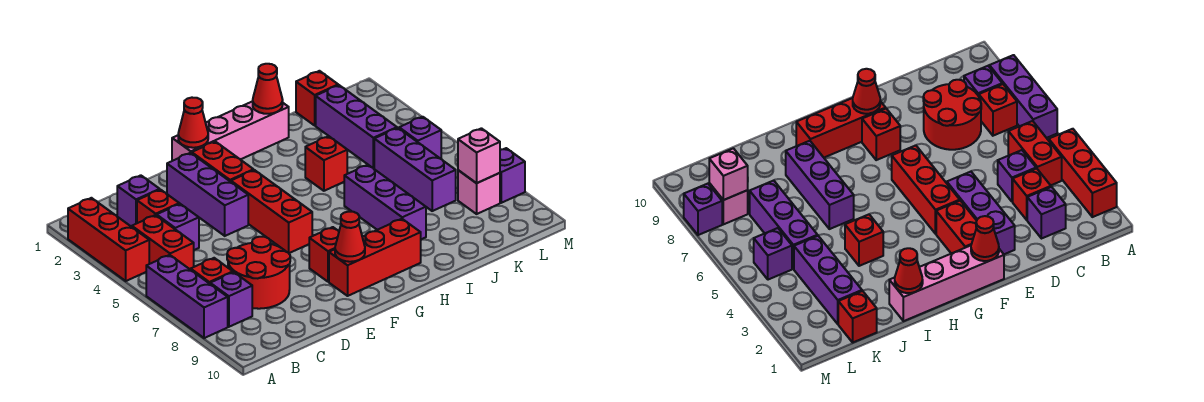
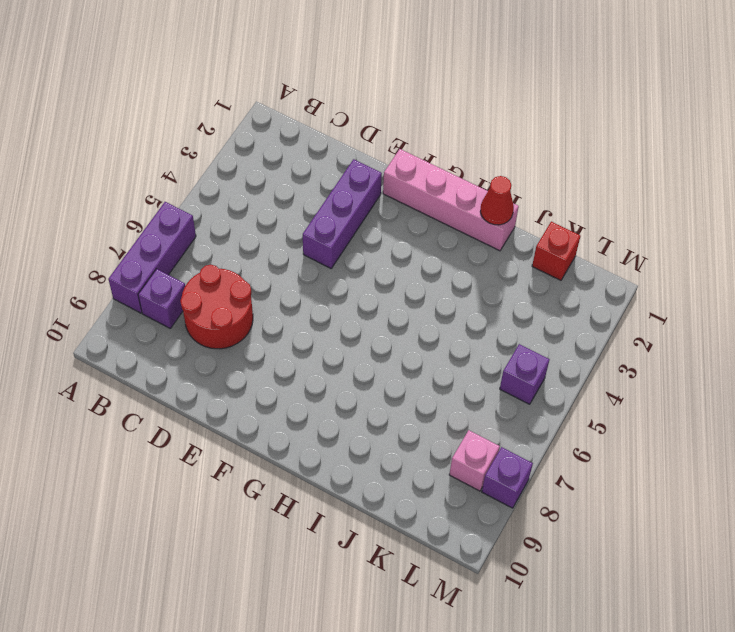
none -> red 1x3 brick [68,198,149,281]
none -> red 1x2 brick [132,215,194,270]
none -> red 1x1 brick [191,258,233,284]

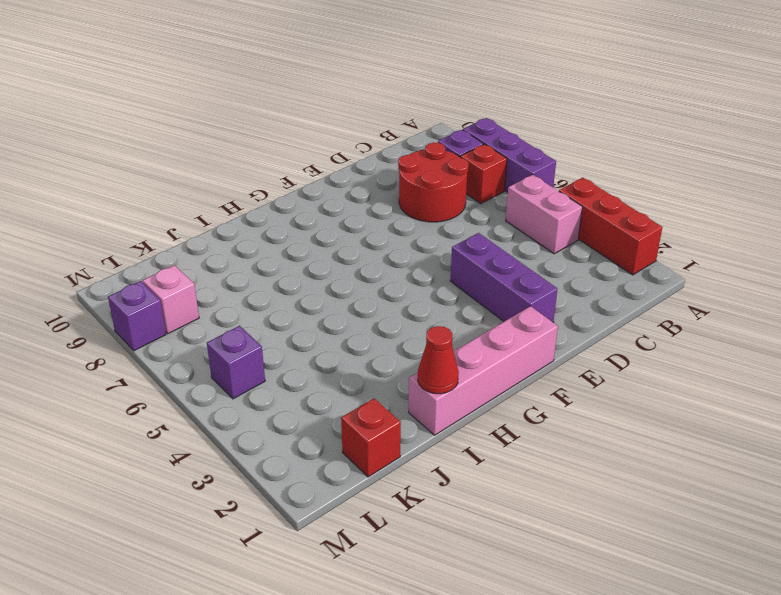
pink 1x2 brick [506,175,582,254] -> red 1x2 brick [132,215,194,270]
none -> purple 1x1 brick [117,175,160,227]
none -> red 1x1 brick [137,190,179,223]
none -> purple 1x1 brick [157,204,199,250]

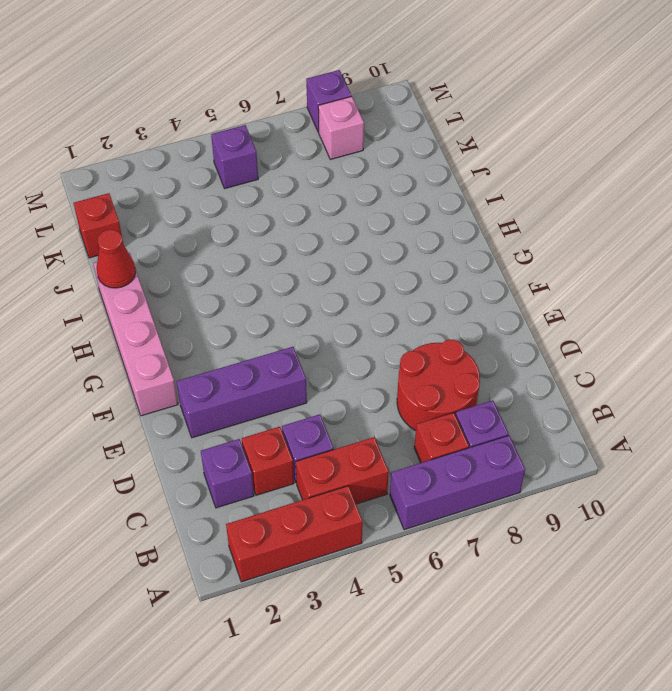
none -> red 1x2 brick [192,142,254,182]
none -> red 1x3 brick [231,170,312,253]
none -> red 1x1 brick [309,227,339,282]

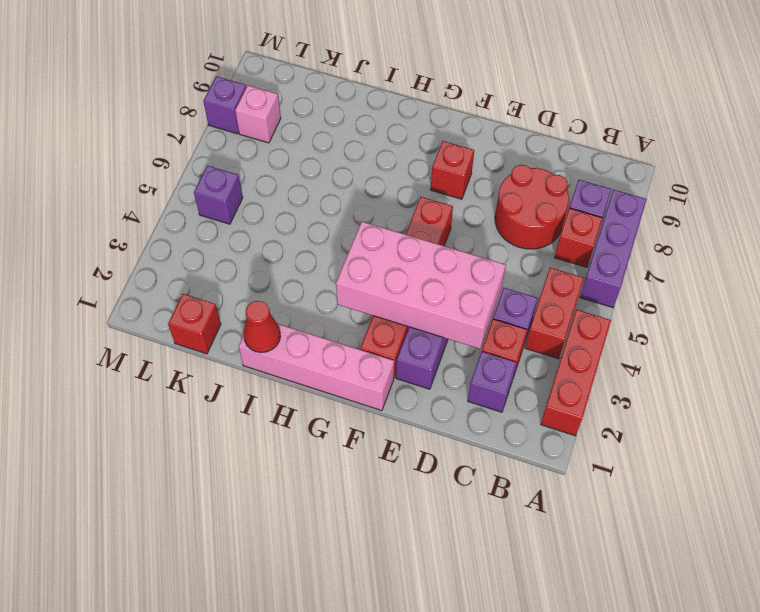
pink 2x4 brick [336,222,506,349] -> none
none -> red 1x3 brick [329,219,421,296]
none -> red 1x1 brick [305,136,347,191]
none -> purple 1x3 brick [344,165,426,239]

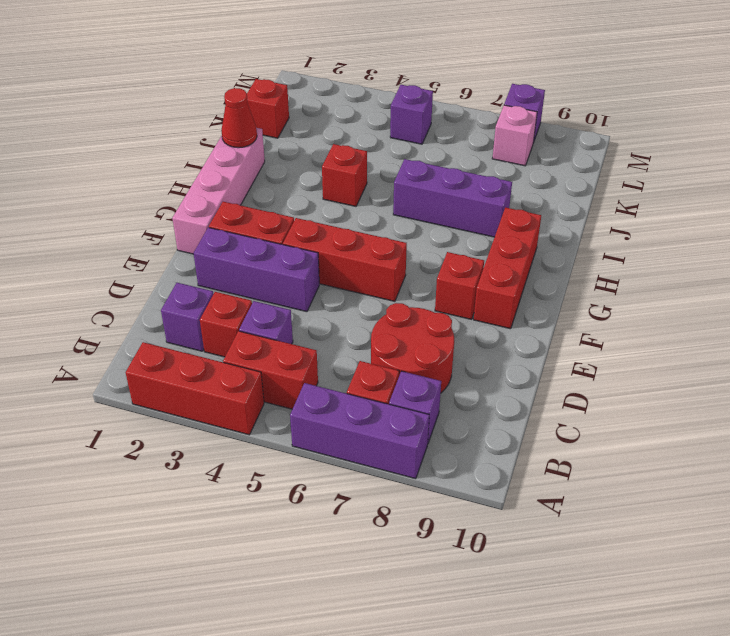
none -> purple 1x3 brick [316,85,397,168]
none -> purple 1x3 brick [374,128,456,211]
none -> red 1x1 cone [178,98,208,148]

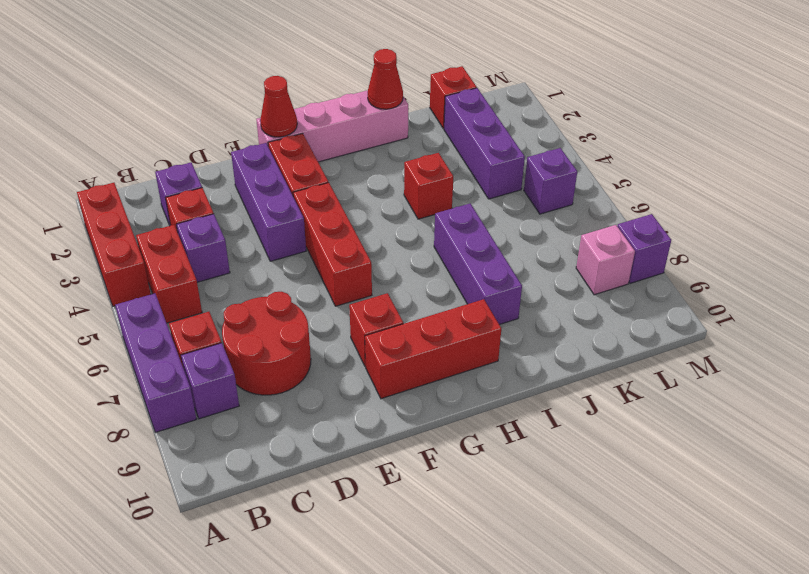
none -> purple 1x3 brick [374,128,456,211]
none -> red 1x1 cone [335,212,365,262]
none -> pink 1x1 brick [458,128,500,183]

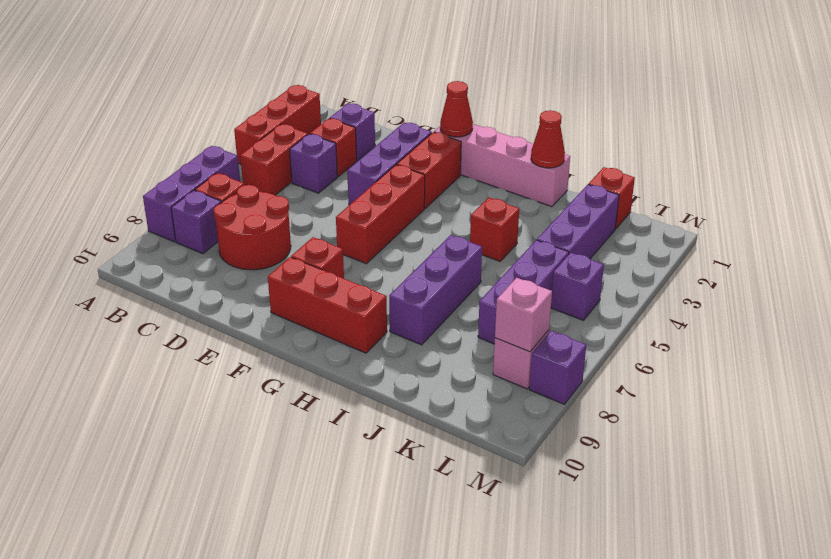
none -> red 1x1 cone [335,212,365,262]

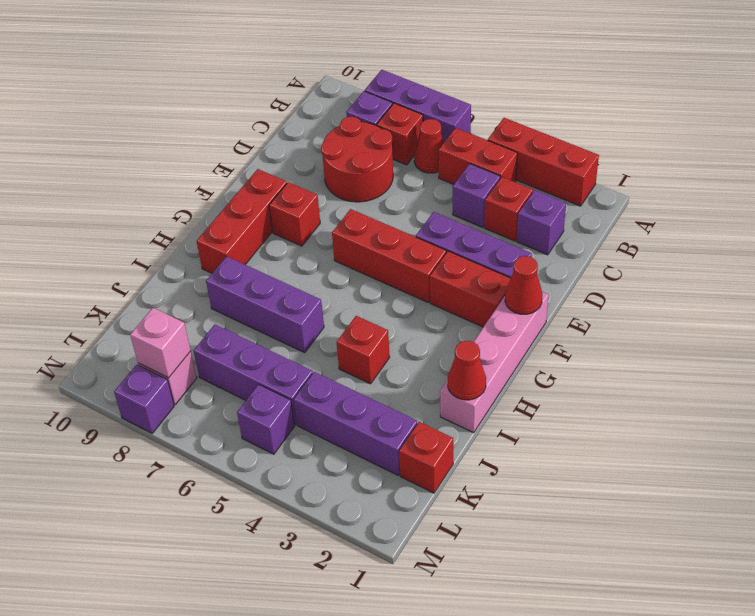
red 1x1 cone [414,119,444,173] -> red 1x1 cone moved to [335,212,365,262]

